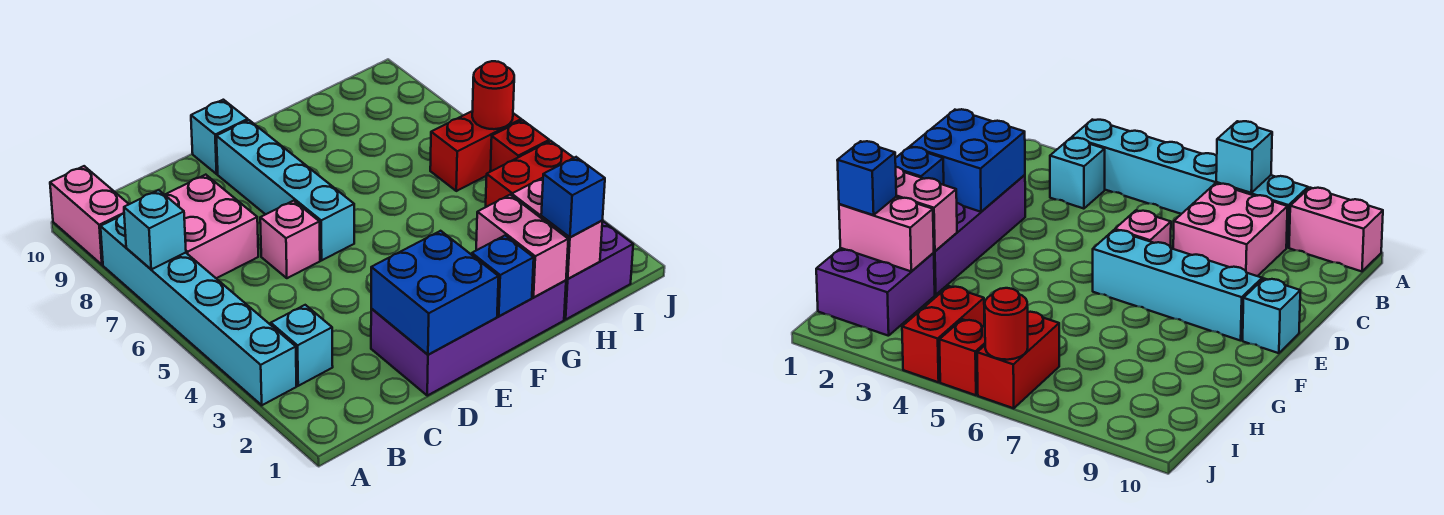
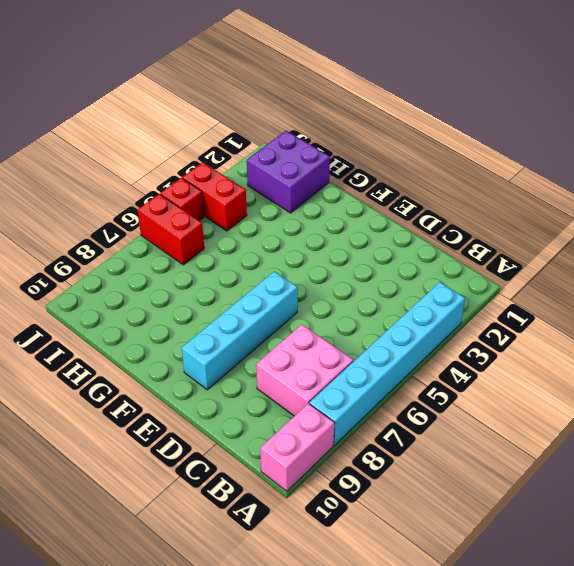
none -> cyan 1x1 brick [271,305,333,386]
none -> purple 2x4 brick [371,280,566,396]
none -> pink 1x1 brick [260,201,320,278]

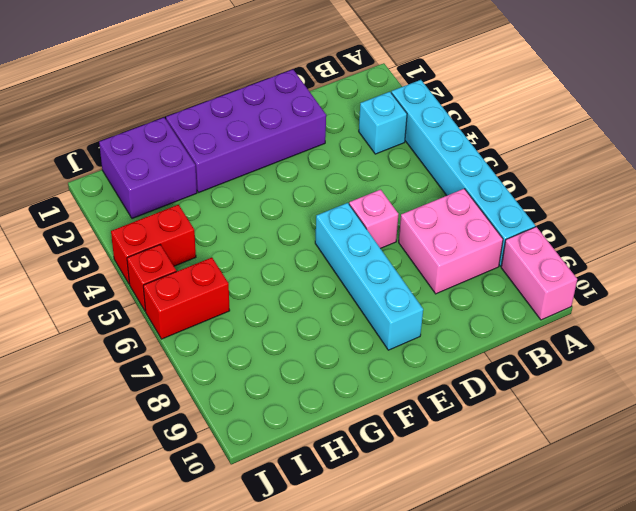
none -> cyan 1x1 brick [191,100,248,174]
none -> cyan 1x1 brick [124,190,186,269]
none -> blue 2x2 brick [371,231,499,355]

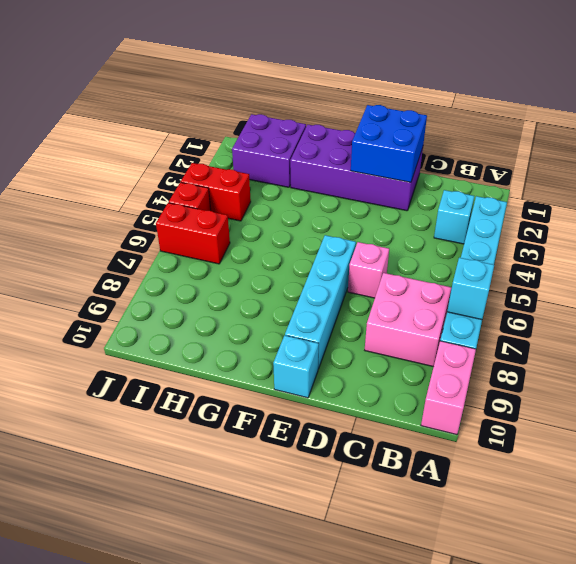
none -> blue 1x1 brick [472,236,534,316]
none -> pink 1x2 brick [476,195,568,297]
none -> pink 1x2 brick [512,178,602,279]

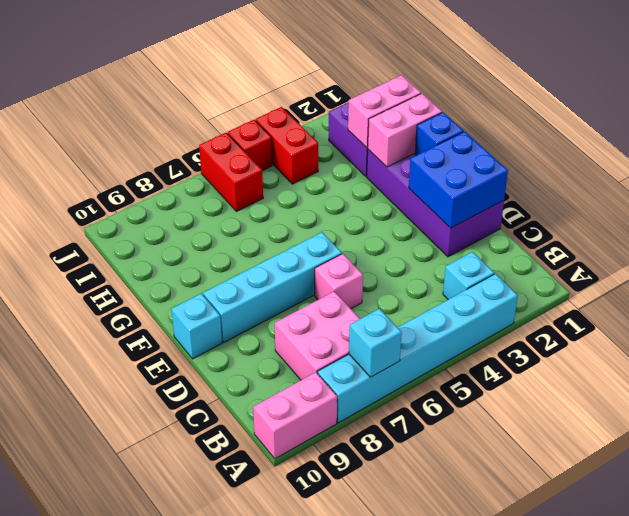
none -> red 1x1 round brick [472,61,514,129]
none -> blue 1x1 brick [541,157,605,237]

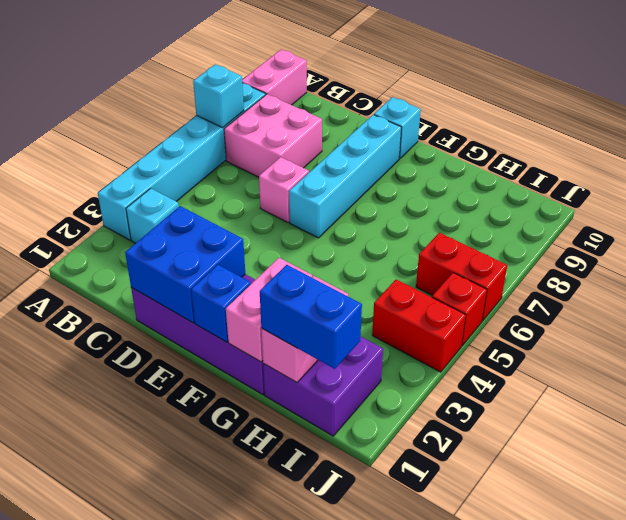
blue 1x2 brick [260,265,362,369] -> blue 1x1 brick [541,157,605,237]
none -> red 1x1 round brick [472,61,514,129]

